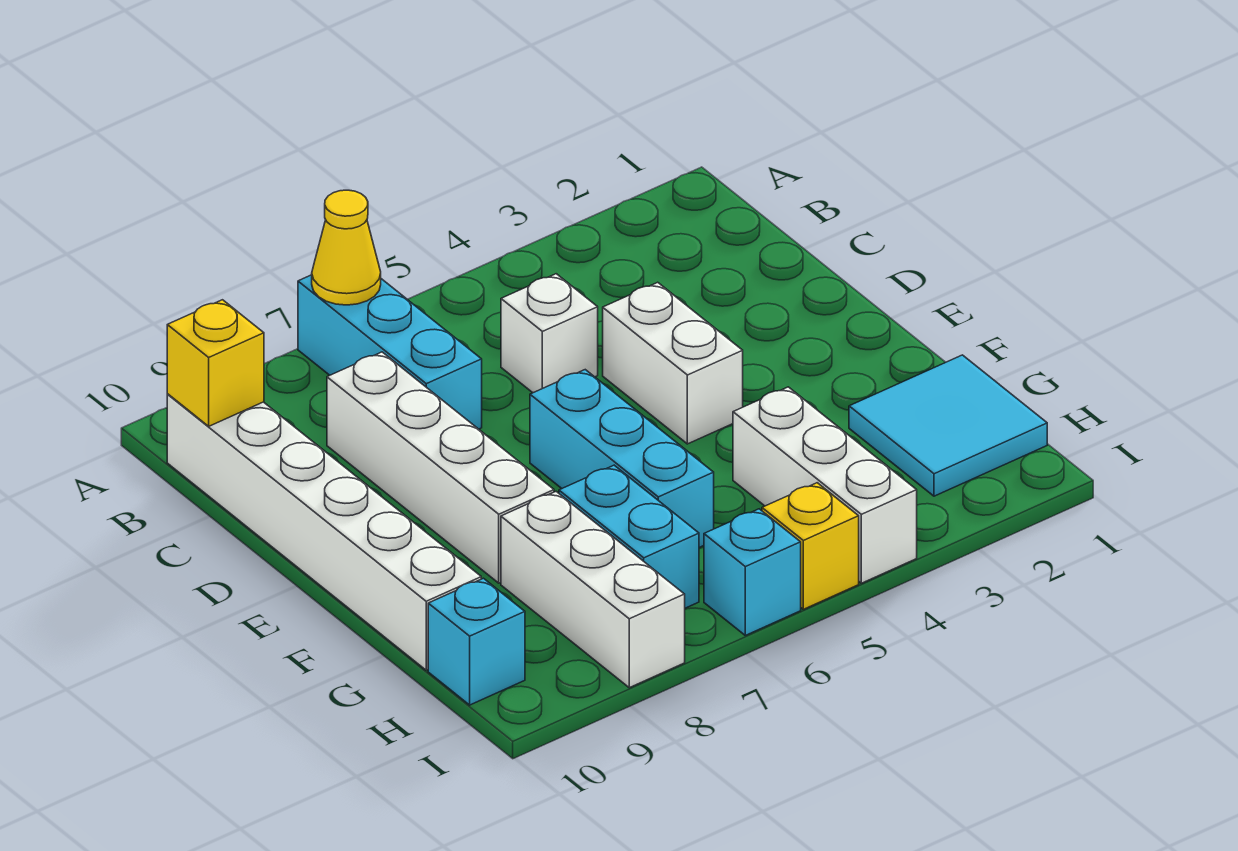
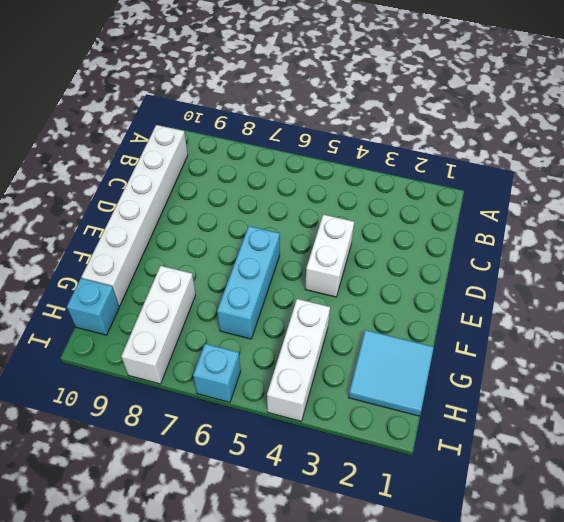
none -> cyan 1x3 brick [298,275,482,429]
none -> white 1x1 brick [501,274,598,393]
none -> white 1x4 brick [327,352,554,583]

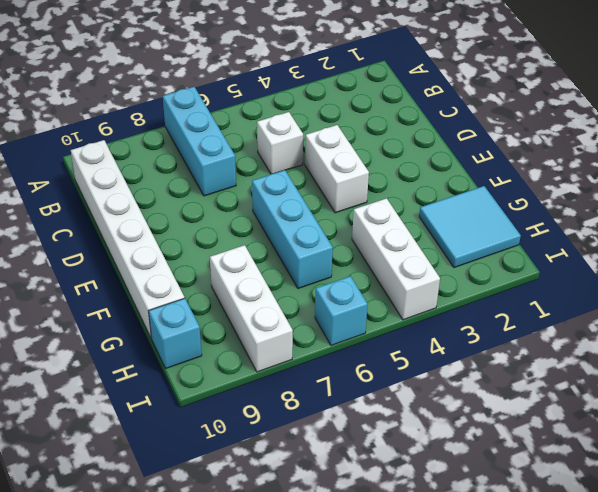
none -> white 1x4 brick [327,352,554,583]
none -> cyan 1x2 brick [559,465,699,608]
none -> yellow 1x1 brick [762,483,859,609]

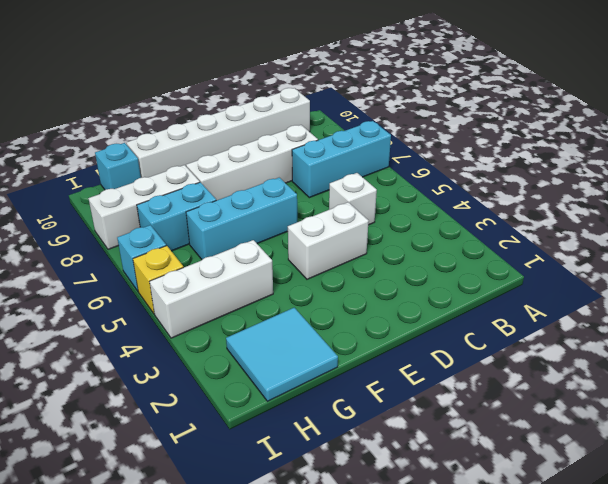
none -> yellow 1x1 cone [312,190,381,305]
none -> yellow 1x1 brick [167,300,264,426]

